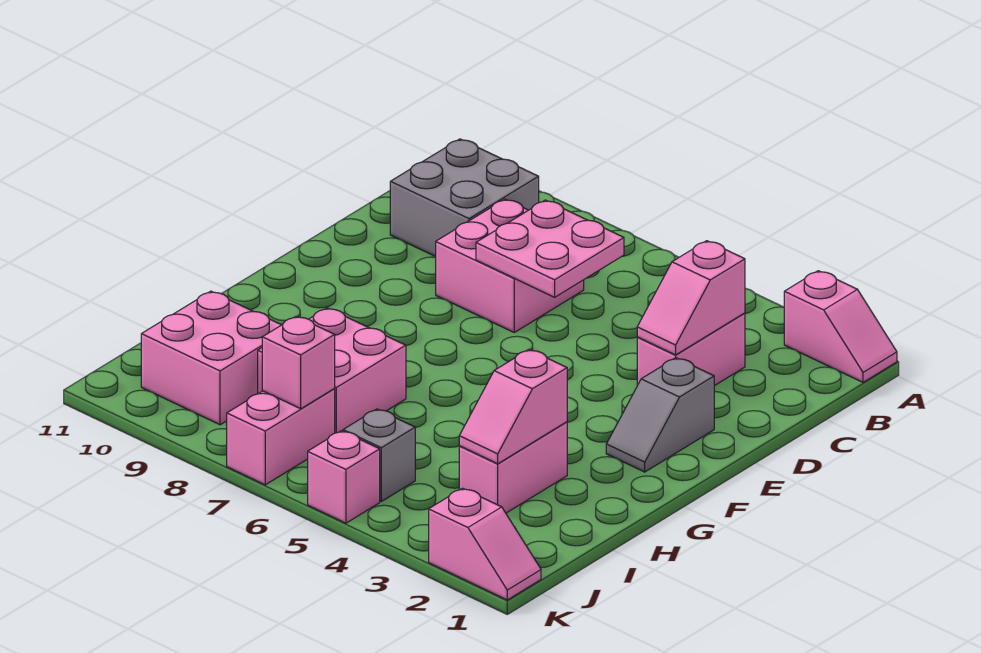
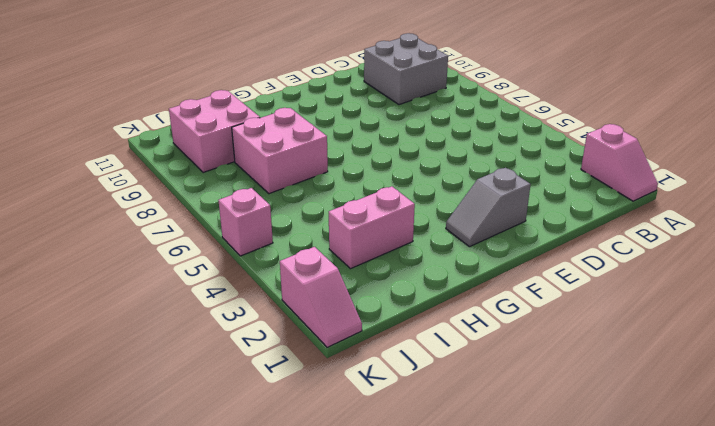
none -> pink 1x2 brick [637,313,745,386]
none -> pink 2x2 brick [436,199,584,332]
none -> grey 1x1 brick [343,409,415,501]

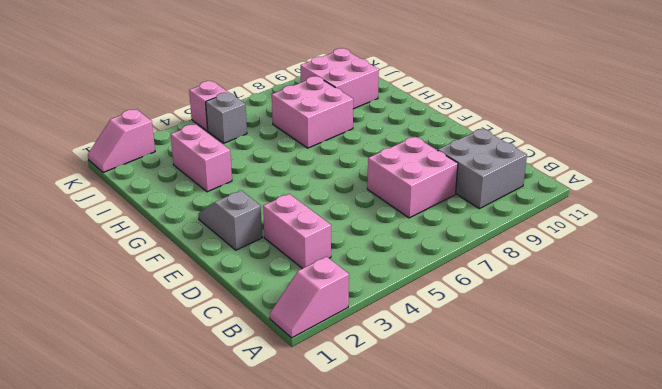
none -> pink 1x2 brick [227,389,335,485]
none -> pink 1x2 slope [637,241,745,355]
none -> pink 2x2 plate [476,200,624,297]

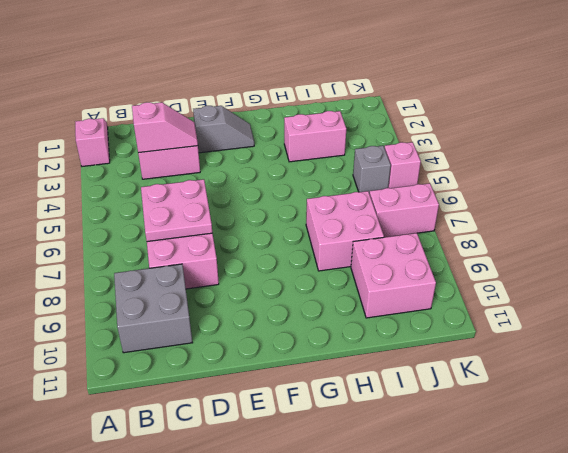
none -> pink 1x2 slope [429,488,541,600]
none -> pink 1x2 slope [459,350,567,464]
none -> pink 1x1 brick [262,316,335,409]

